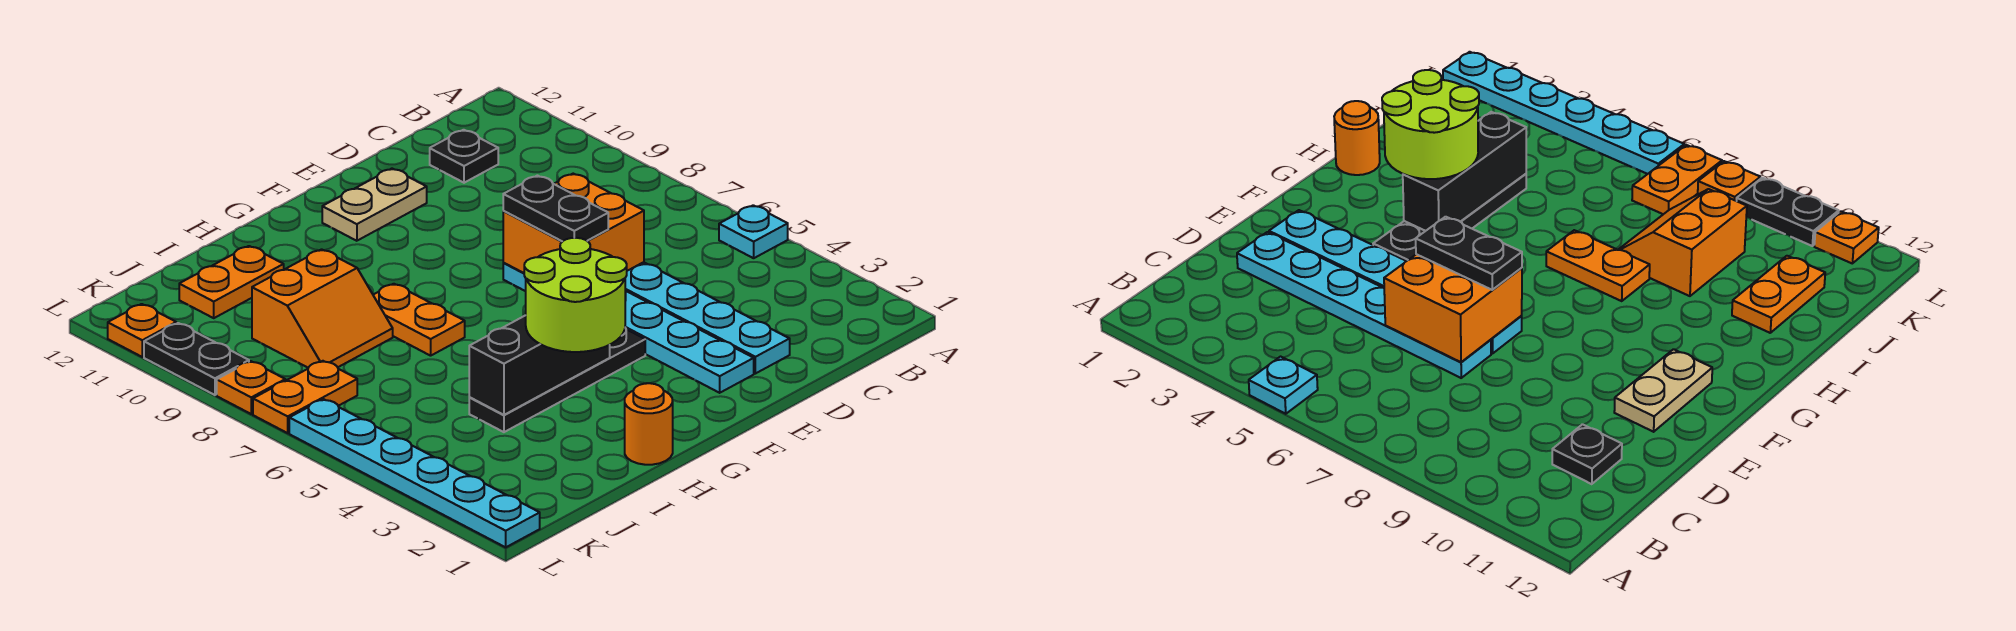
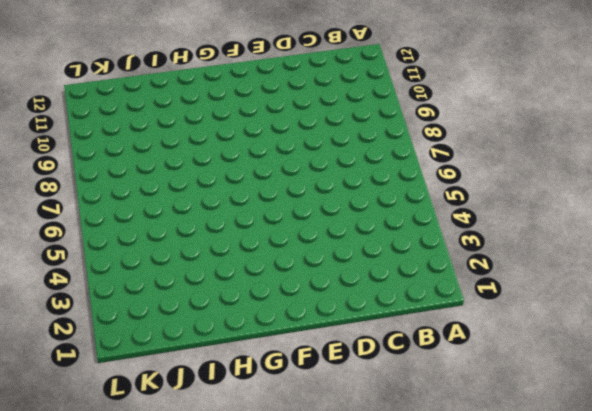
none -> cyan 1x1 plate [719,205,788,258]
none -> black 1x1 plate [430,130,498,183]
none -> cyan 1x6 plate [625,262,790,374]

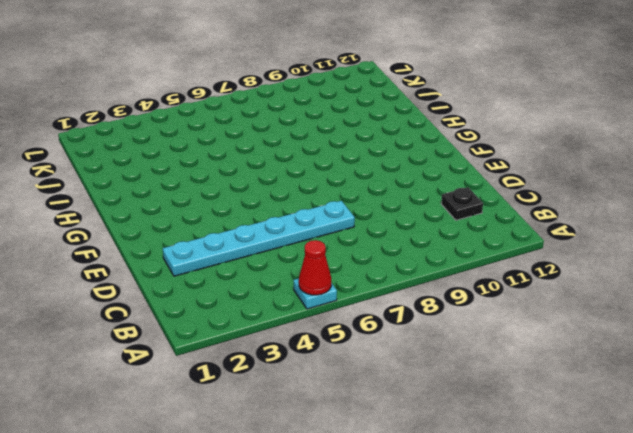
red 1x1 cone [299,240,331,295] -> none
none -> cyan 1x6 plate [503,263,754,393]
none -> tan 1x2 plate [322,169,427,241]
none -> black 1x4 plate [469,328,645,432]

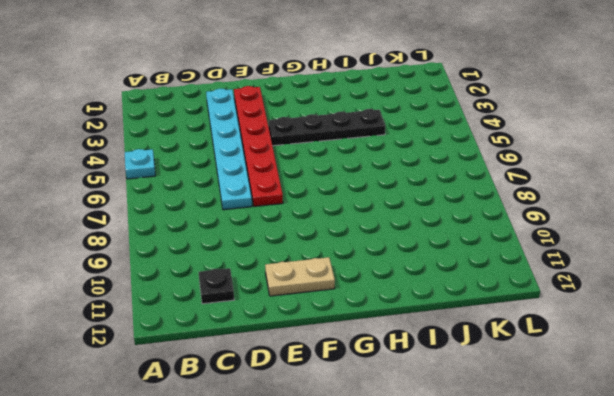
red 1x6 plate [234,86,283,206] -> cyan 1x6 plate [503,263,754,393]
none -> orange 1x1 round brick [625,383,673,465]
none -> orange 1x2 plate [373,284,465,356]
none -> orange 2x2 slope [252,249,393,368]

